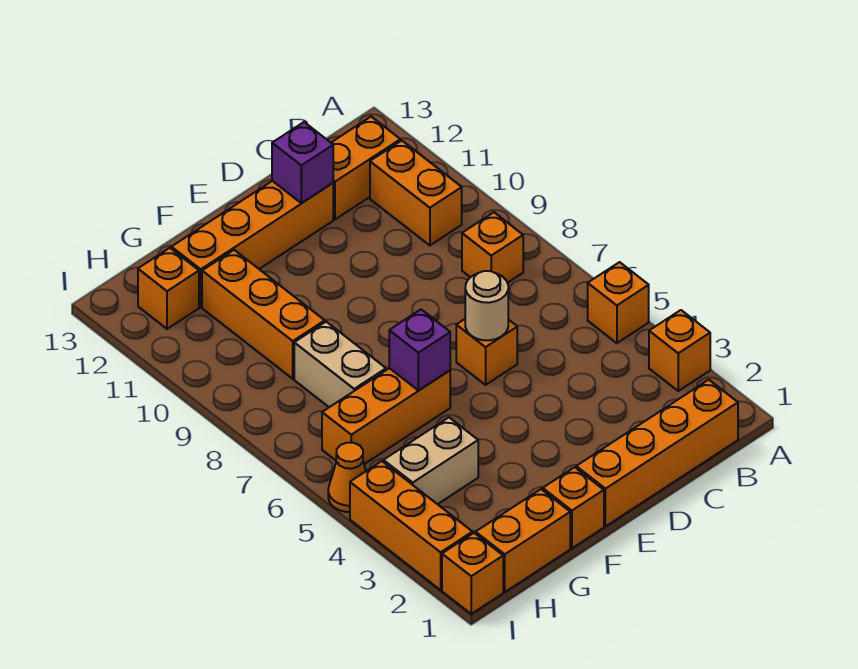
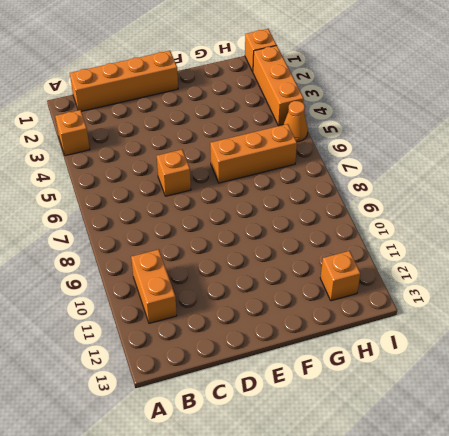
none -> orange 1x1 brick [588,262,649,343]
none -> orange 1x1 brick [462,212,523,283]
none -> orange 1x2 brick [331,117,400,219]

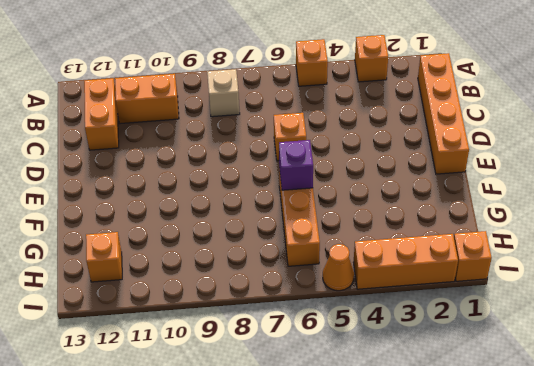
tan 1x1 brick [207,69,240,117] -> orange 1x1 brick [462,212,523,283]
none -> orange 1x4 brick [171,181,333,307]
none -> orange 1x1 brick [543,467,604,548]
none -> orange 1x2 brick [476,489,570,592]

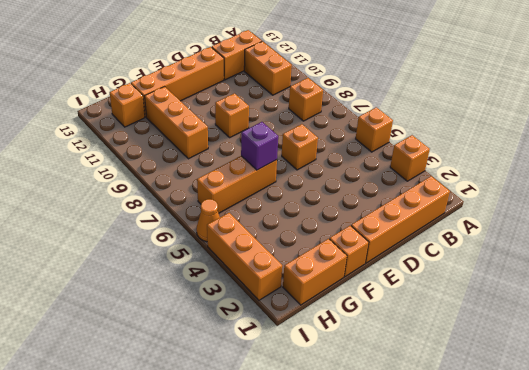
orange 1x1 brick [215,93,249,137] -> orange 1x1 brick moved to [442,533,503,614]
none -> tan 1x2 brick [383,418,478,504]
none -> tan 1x2 brick [294,322,386,407]
none -> tan 1x1 round brick [465,271,508,340]

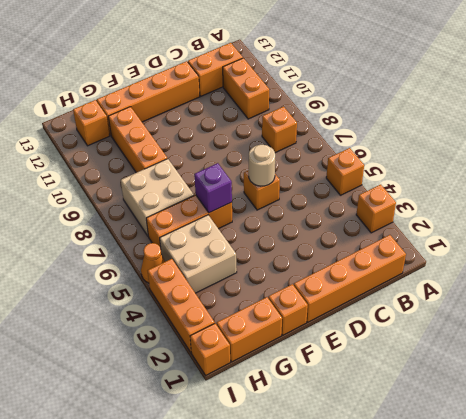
tan 2x2 brick [160,215,237,293] -> tan 1x2 brick [383,418,478,504]
tan 2x2 brick [121,159,194,236] -> tan 1x2 brick [294,322,386,407]
none -> purple 1x1 brick [272,122,333,203]

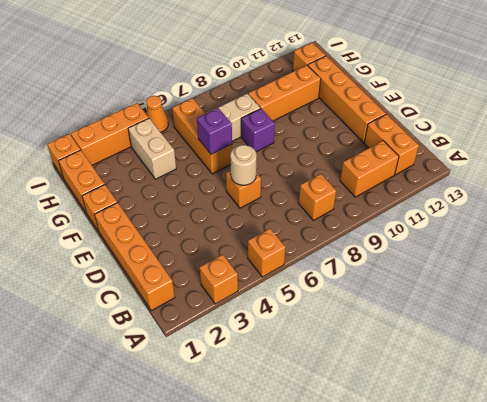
purple 1x1 brick [241,109,275,152] -> purple 1x1 brick moved to [272,122,333,203]

